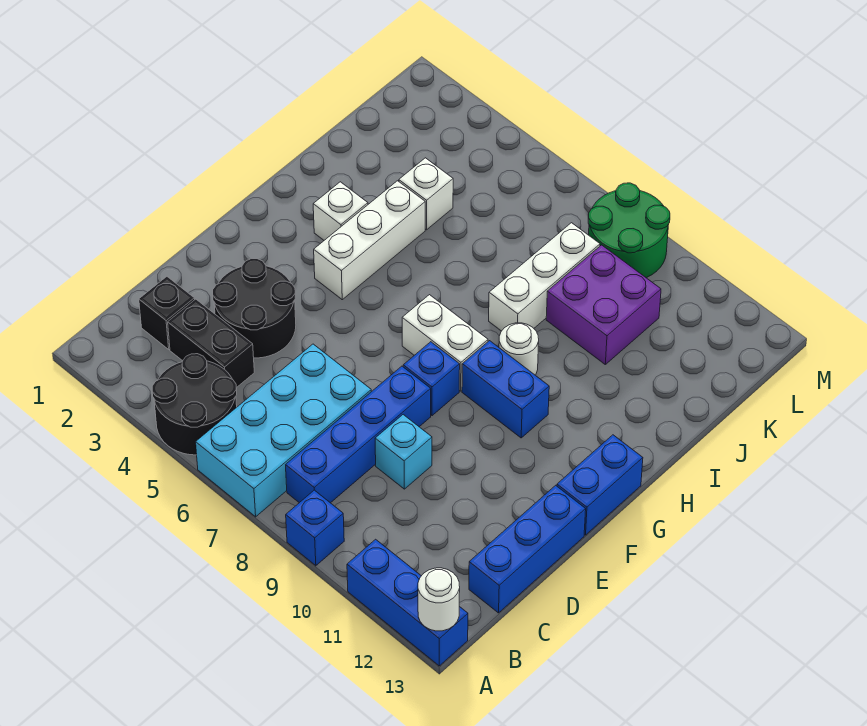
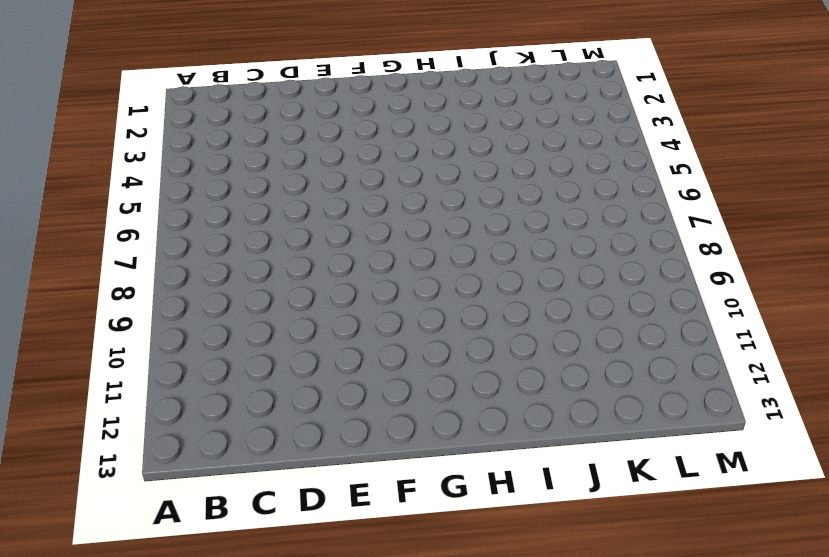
none -> black 2x2 round brick [152,354,237,455]
none -> cyan 2x4 brick [196,344,371,517]
none -> blue 1x1 brick [286,490,344,566]

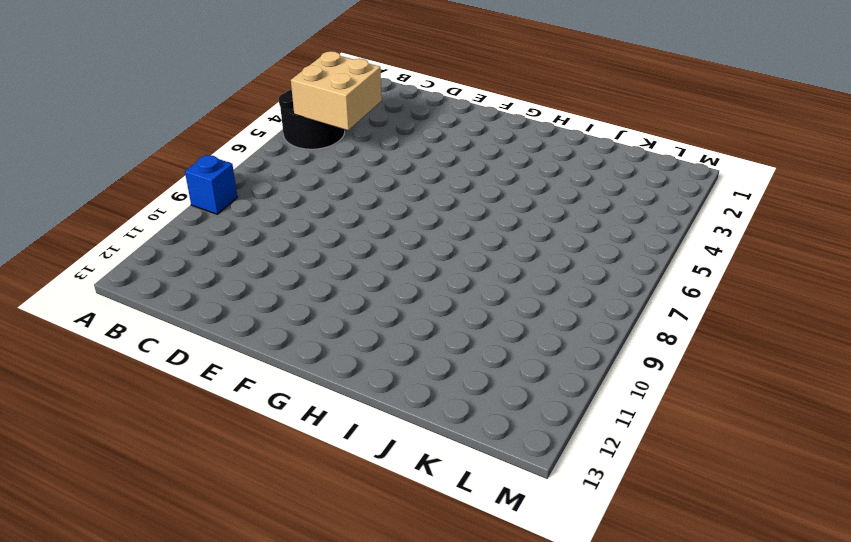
tan 2x2 brick [291,51,382,130] -> none
none -> cyan 2x4 brick [196,344,371,517]
none -> blue 1x3 brick [347,539,468,666]
none -> blue 1x4 brick [286,366,431,503]

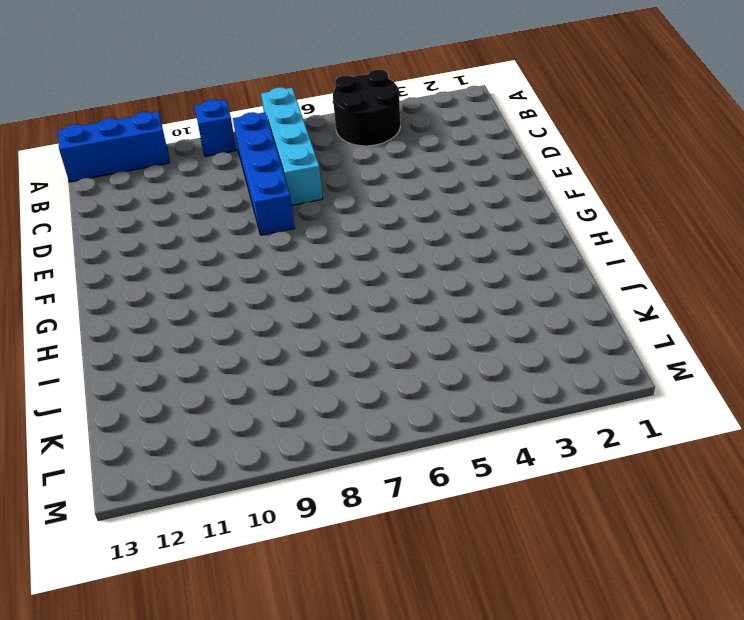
cyan 1x4 brick [261,87,323,205] -> cyan 2x4 brick [196,344,371,517]
none -> black 1x1 brick [139,277,195,349]
none -> black 1x2 brick [168,299,254,388]
none -> blue 1x3 brick [469,485,586,613]

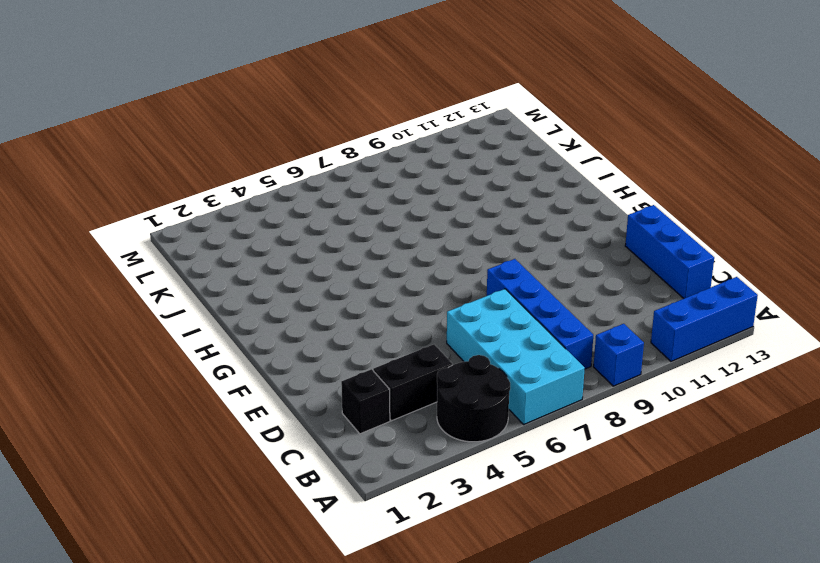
none -> black 2x2 round brick [213,259,296,358]
none -> cyan 1x1 brick [375,415,432,489]
none -> blue 1x1 brick [403,342,460,416]

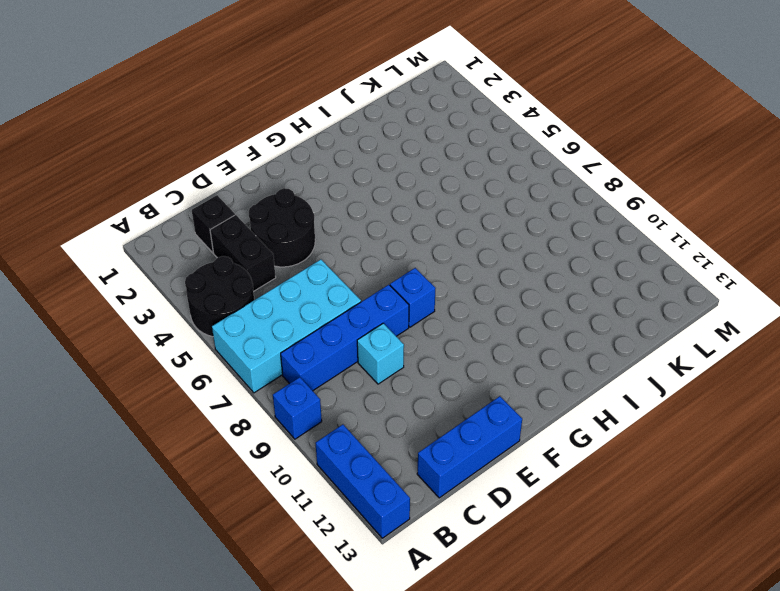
none -> blue 1x2 brick [557,435,643,535]
none -> white 1x3 brick [314,181,425,300]
none -> white 1x2 brick [402,295,488,391]

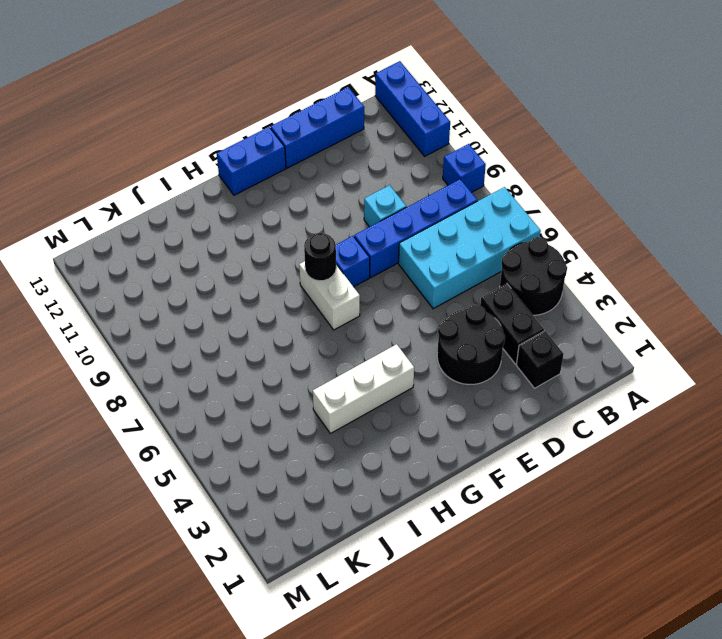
black 1x1 round brick [304,233,336,281] -> none
none -> blue 1x2 brick [462,341,549,438]
none -> white 1x1 brick [313,182,368,240]
none -> white 1x1 round brick [499,323,539,375]

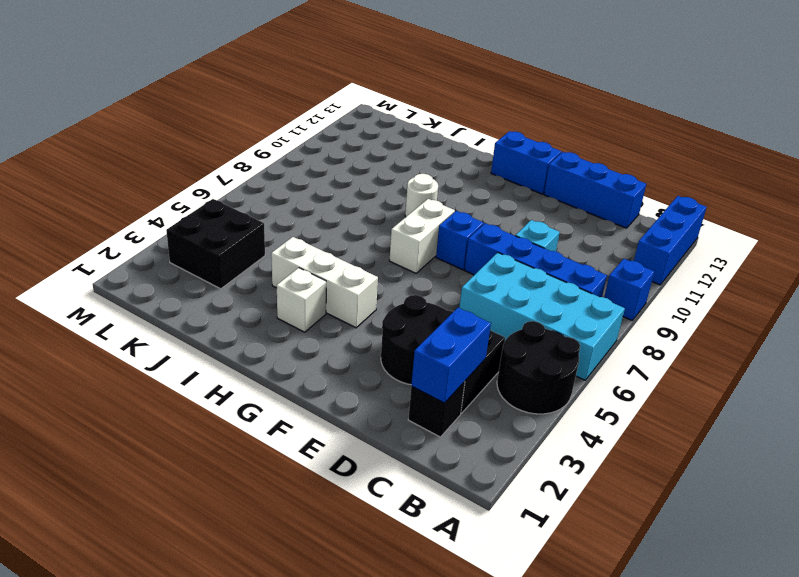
blue 1x2 brick [411,308,491,403] -> blue 1x2 brick moved to [462,341,549,438]
black 2x2 brick [166,199,265,289] -> none
none -> white 1x3 brick [489,223,600,331]
none -> white 1x1 brick [399,158,453,230]
none -> purple 2x2 brick [546,245,661,364]

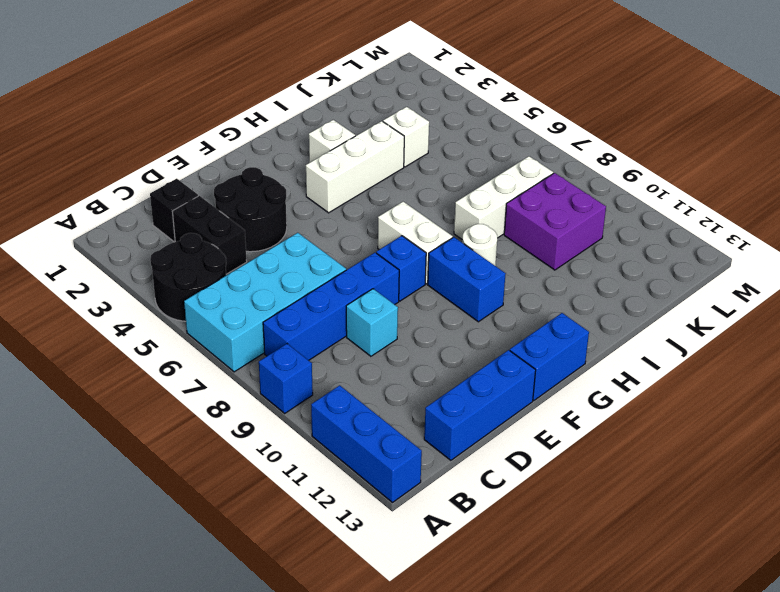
none -> green 2x2 round brick [588,183,670,278]
none -> white 1x1 round brick [418,568,460,631]

